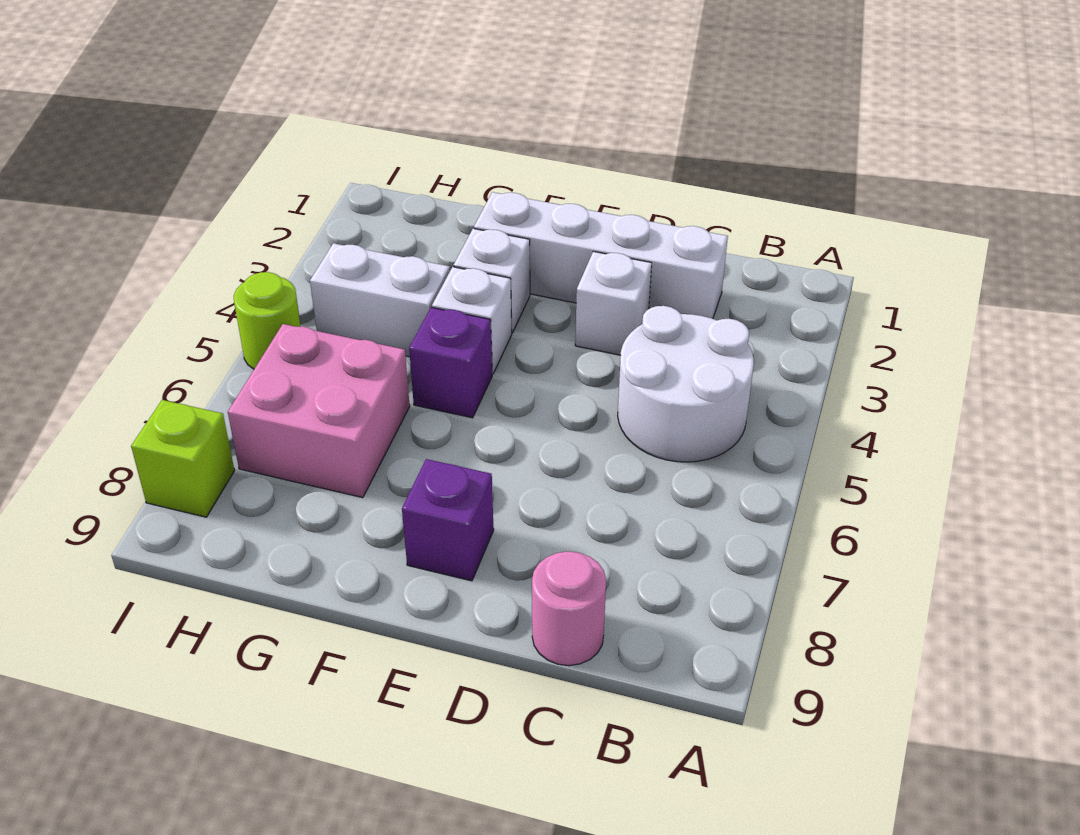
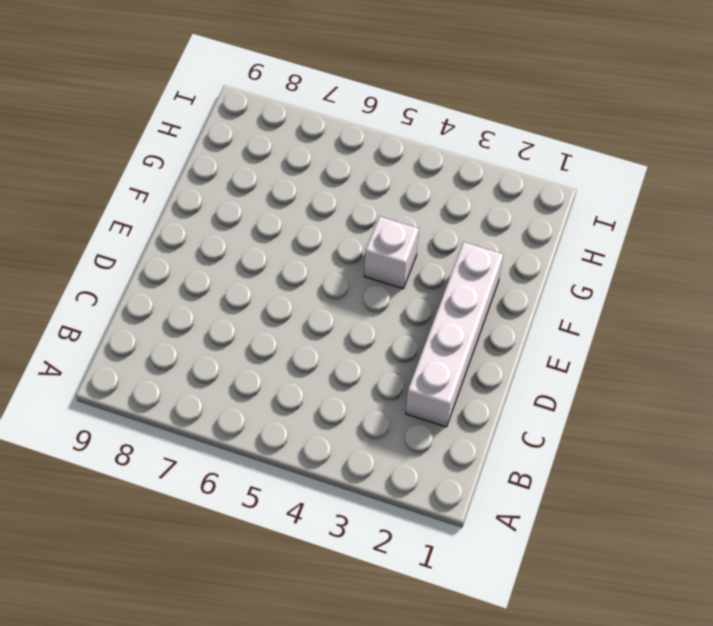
none -> white 2x2 round brick [618,306,754,462]
none -> pink 1x1 round brick [532,552,606,666]
none -> white 1x1 brick [575,251,652,355]

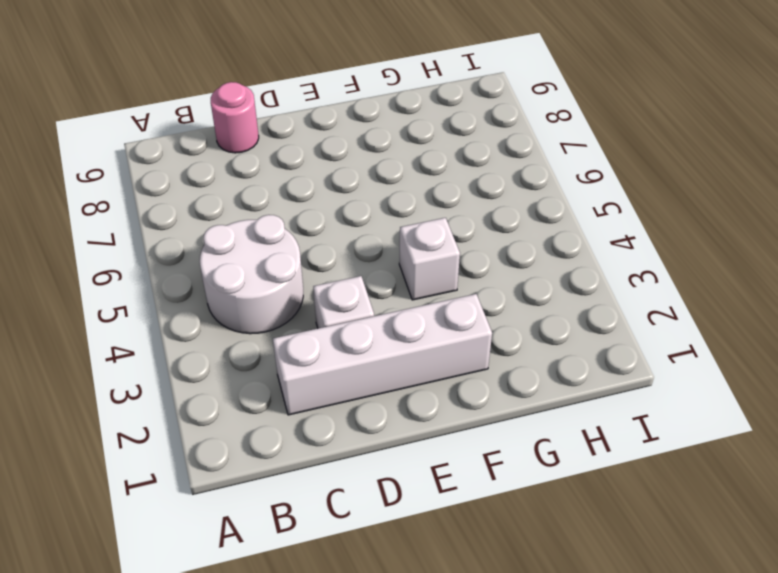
none -> purple 1x1 brick [402,459,494,581]
none -> white 1x1 brick [453,229,530,333]
none -> purple 1x1 brick [409,307,492,418]

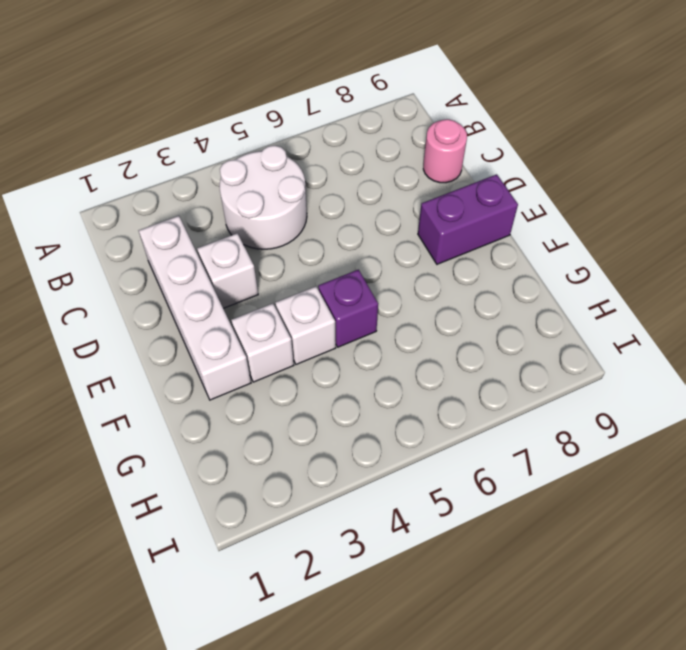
purple 1x2 brick [418,174,518,264] -> purple 1x1 brick [402,459,494,581]
none -> white 1x2 brick [310,243,450,357]
none -> pink 2x2 brick [228,324,410,498]
none -> lime 1x1 round brick [234,272,301,369]

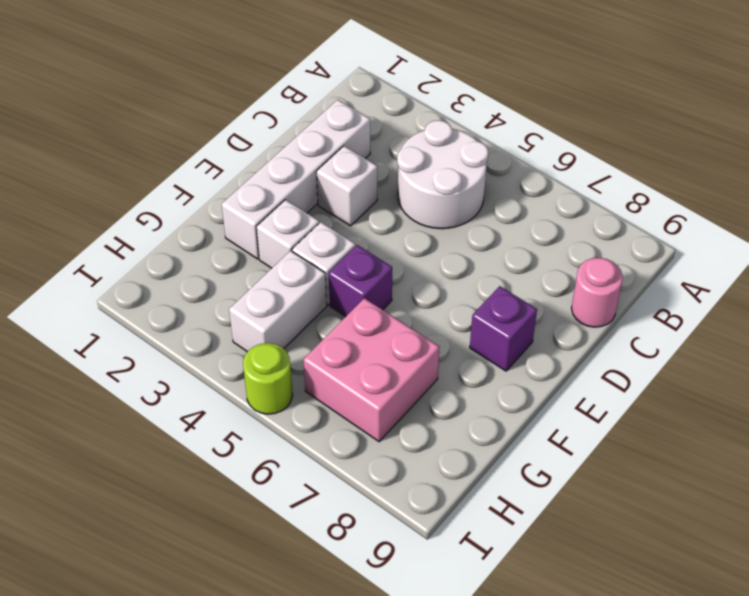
none -> lime 1x1 brick [131,400,234,517]

